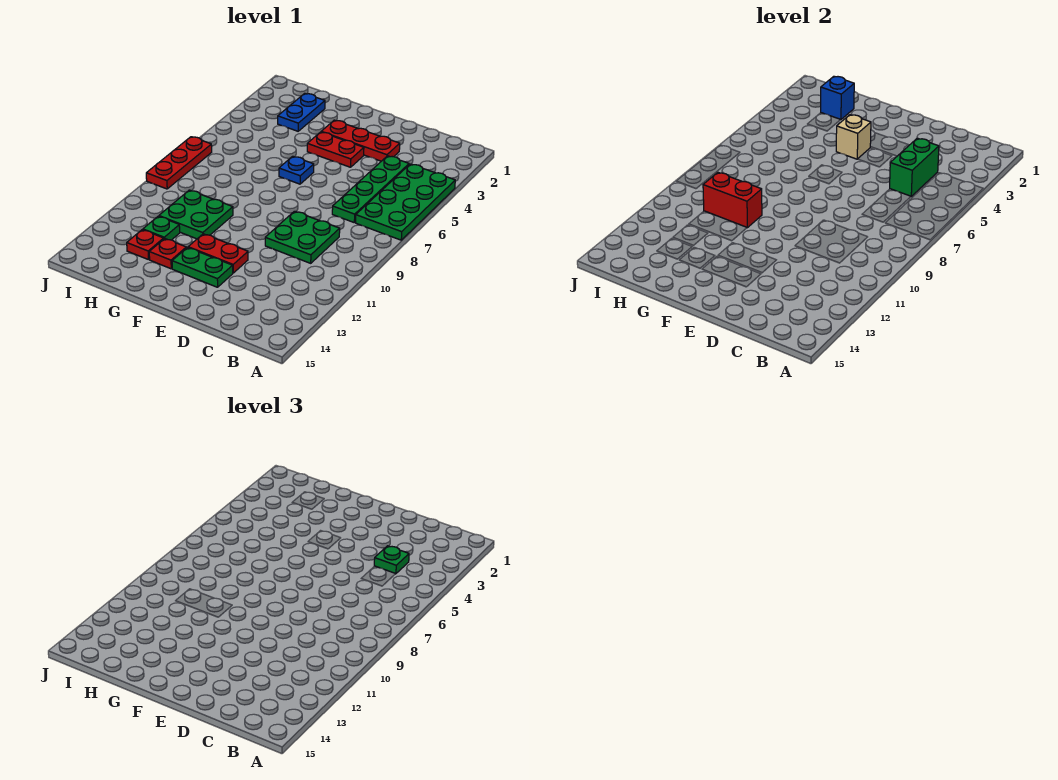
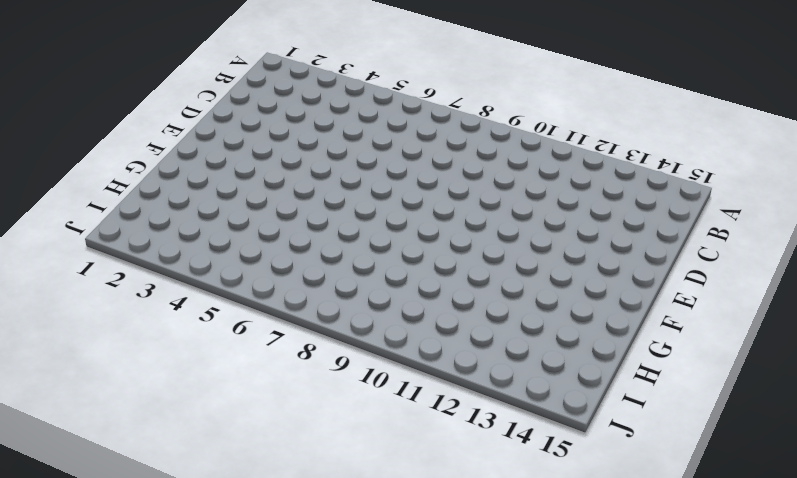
none -> green 2x4 plate [356,164,455,240]
none -> green 1x4 plate [332,156,409,222]
none -> green 2x2 plate [265,211,340,263]

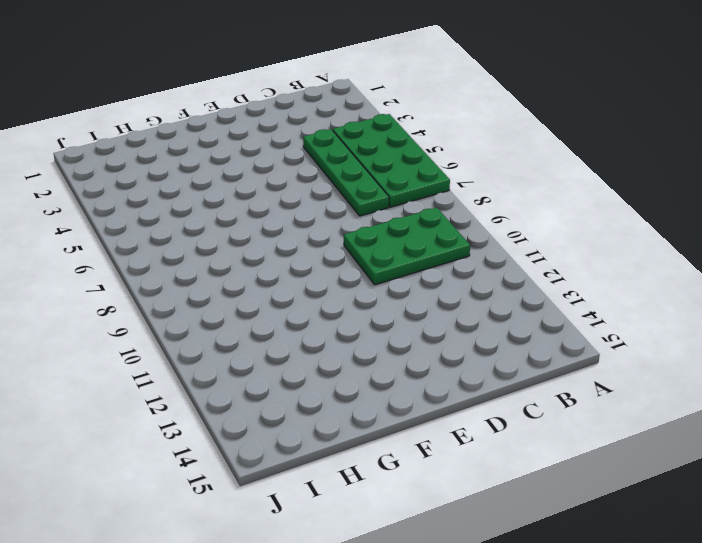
green 2x3 plate [344,208,470,285] -> green 2x2 plate [265,211,340,263]
none -> red 1x3 plate [321,120,400,161]
none -> red 1x2 plate [307,132,364,167]
none -> red 1x2 plate [188,234,248,273]

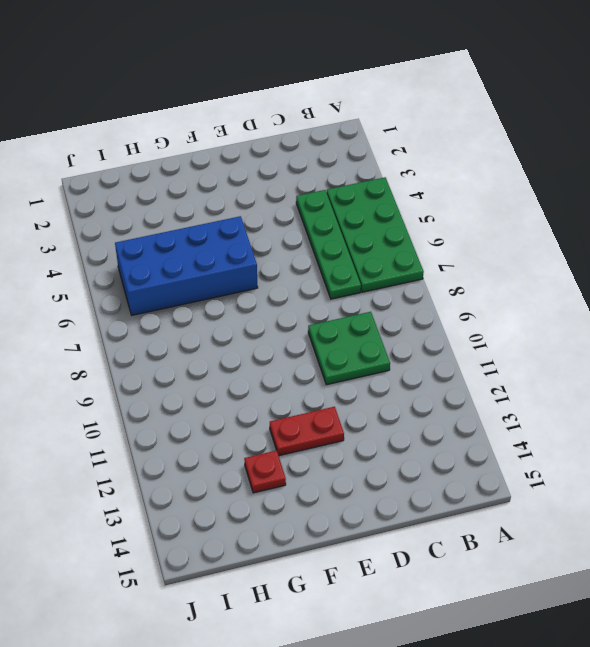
blue 2x4 brick [115,216,258,315] -> blue 1x1 plate [279,156,314,184]
none -> red 1x3 plate [321,120,400,161]
none -> red 1x2 plate [307,132,364,167]
none -> green 1x2 plate [172,248,233,287]

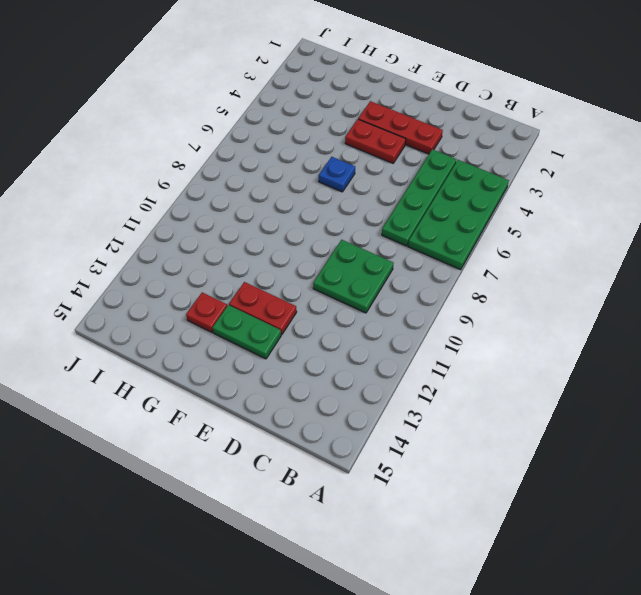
none -> green 2x2 plate [159,190,233,239]
none -> blue 1x2 plate [278,93,325,131]
none -> green 1x1 plate [143,216,180,240]

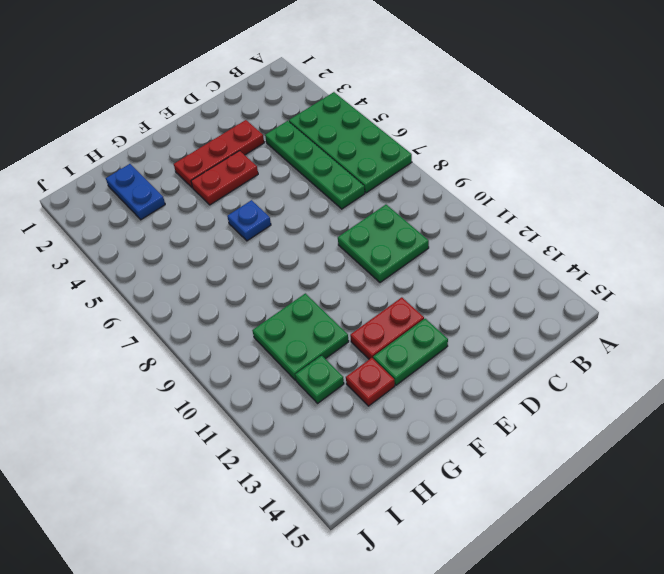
none -> red 1x1 plate [127,230,164,260]
none -> red 1x3 plate [146,137,212,189]
none -> green 1x2 brick [890,138,939,196]

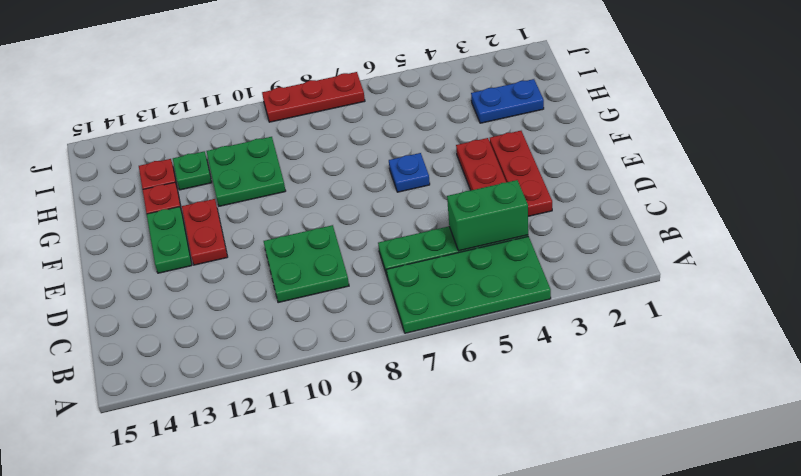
none -> tan 1x1 brick [836,115,871,159]
none -> red 1x2 brick [703,173,762,228]
none -> blue 1x1 brick [821,76,854,120]

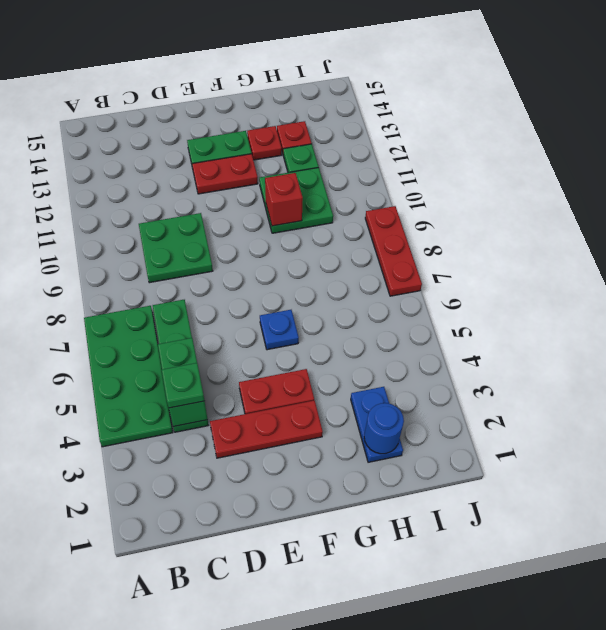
red 1x1 brick [265,173,303,226] -> red 1x2 brick [703,173,762,228]
blue 1x1 round brick [364,403,404,454] -> blue 1x1 brick [821,76,854,120]
none -> tan 1x1 brick [836,115,871,159]

